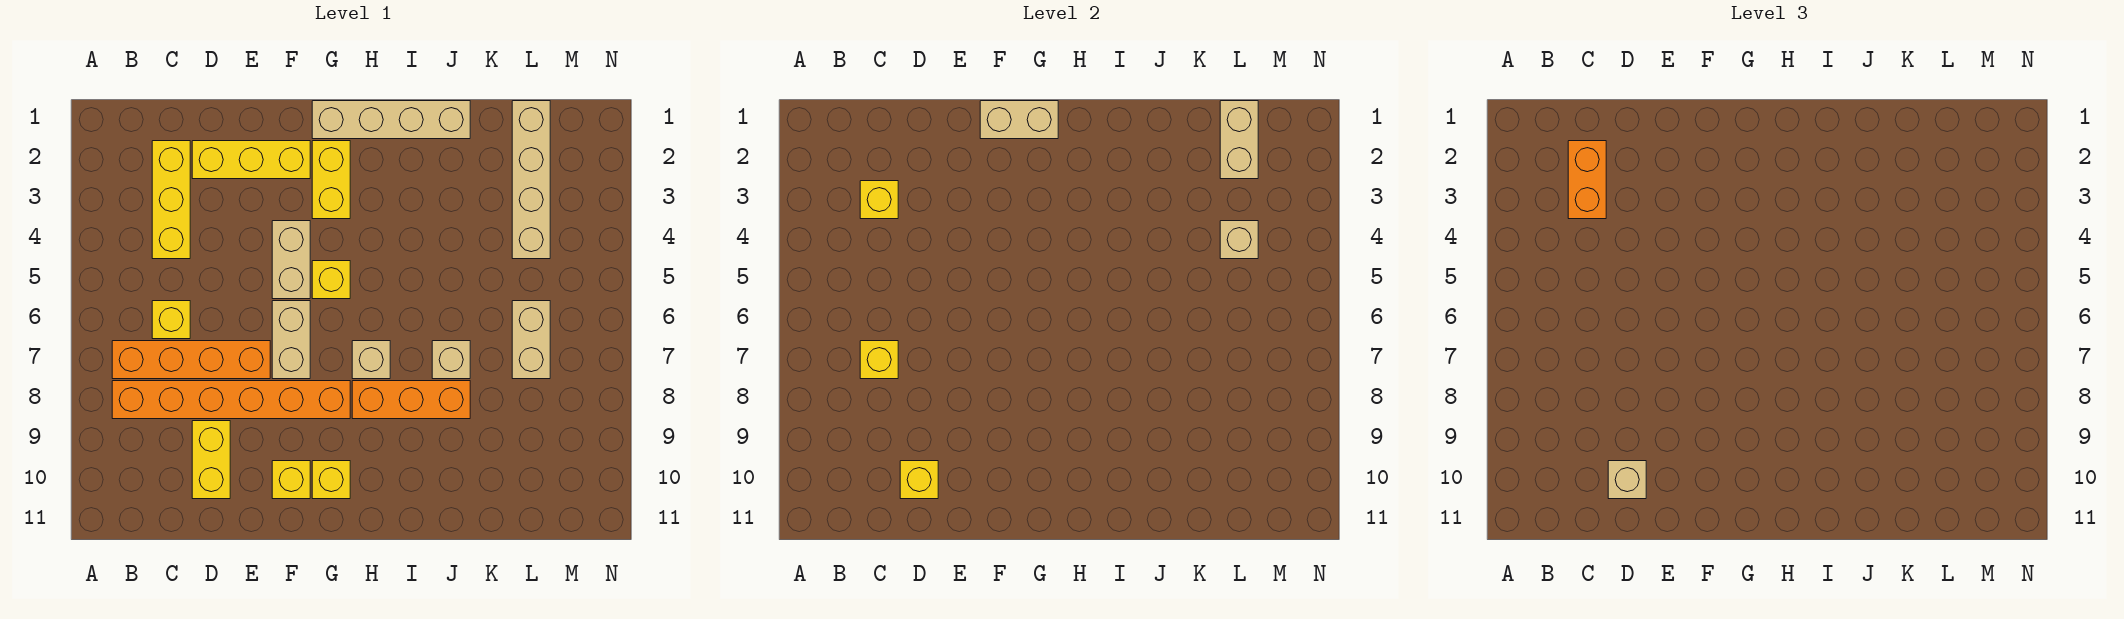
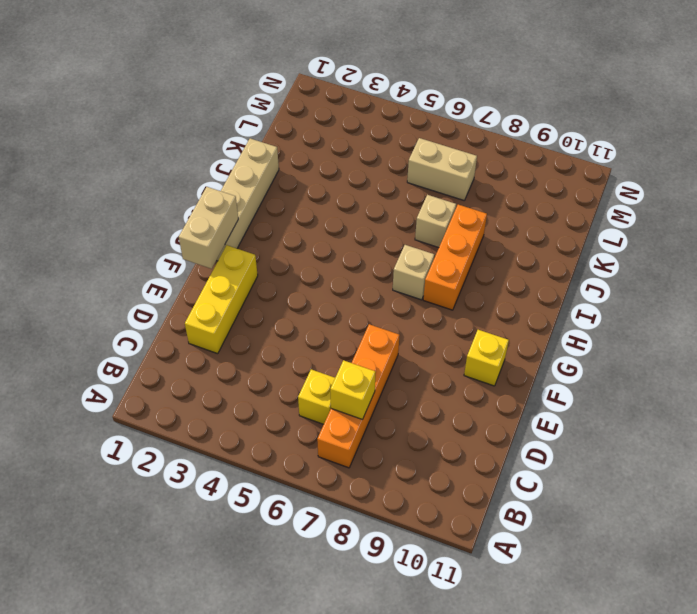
none -> orange 1x6 brick [112,381,350,419]
none -> yellow 1x3 brick [152,141,190,259]
none -> yellow 1x2 brick [192,421,230,499]

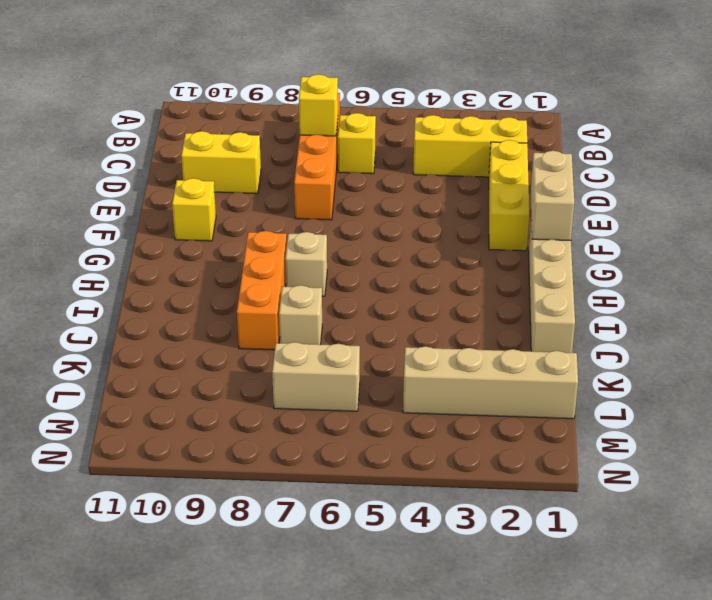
none -> orange 1x6 brick [112,381,350,419]
none -> tan 1x2 brick [272,221,310,299]
none -> tan 1x2 brick [272,301,310,379]

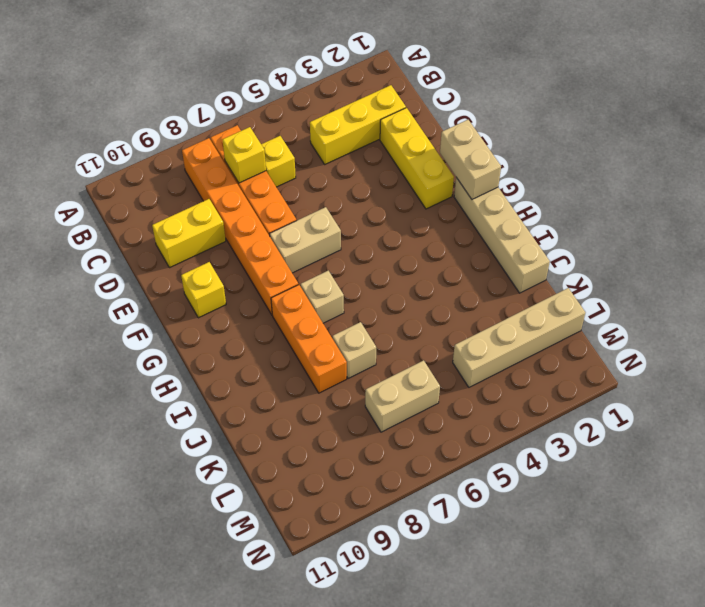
none -> tan 1x2 brick [272,221,310,299]
none -> yellow 1x2 brick [312,141,350,219]
none -> yellow 1x1 brick [312,261,350,299]

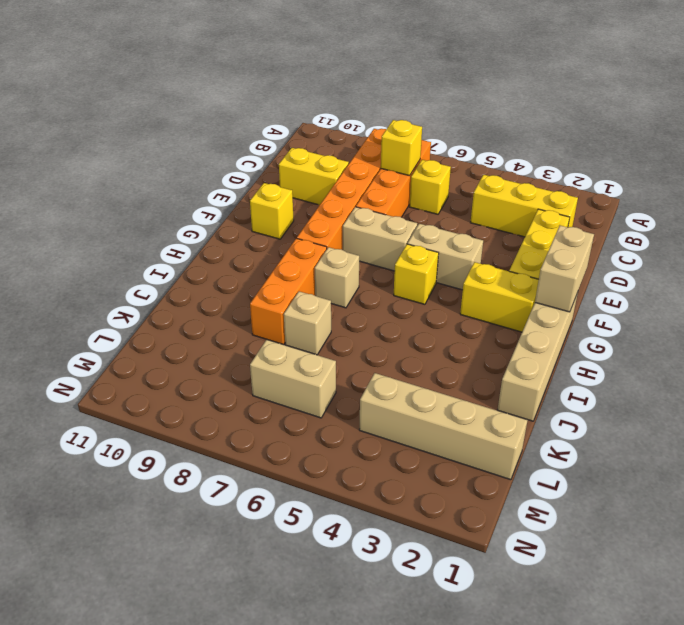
none -> yellow 1x1 brick [312,461,350,499]
none -> yellow 1x1 brick [860,181,898,219]
none -> yellow 1x1 brick [900,461,938,499]

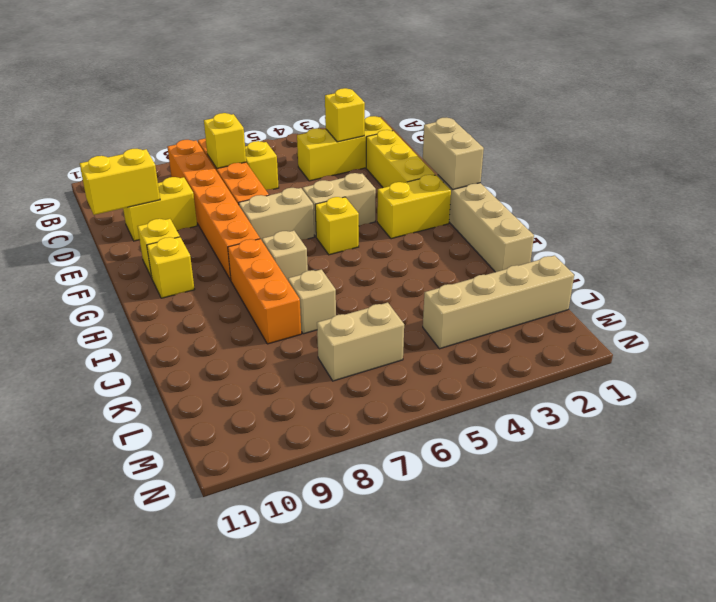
yellow 1x2 brick [80,149,160,215] -> yellow 1x1 brick [900,461,938,499]
none -> tan 1x2 brick [1220,101,1258,179]
none -> tan 1x1 brick [1220,221,1258,259]
none -> orange 1x2 brick [1568,141,1606,219]

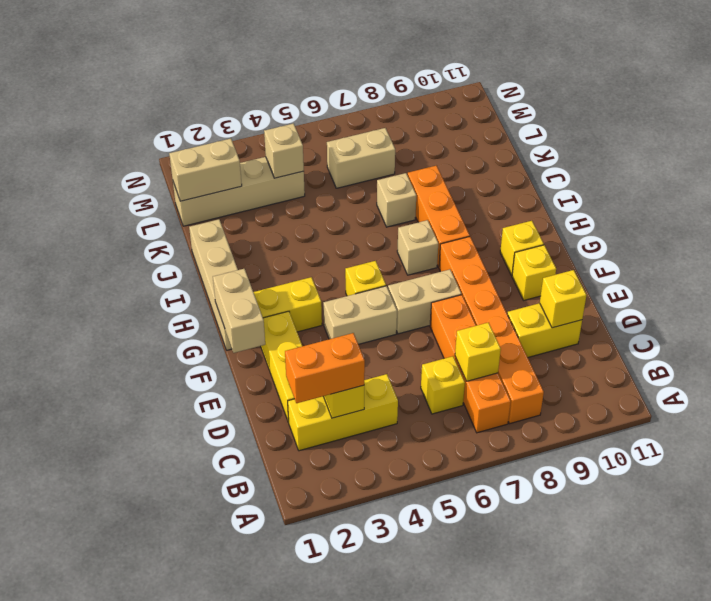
none -> tan 1x1 brick [1608,461,1646,499]

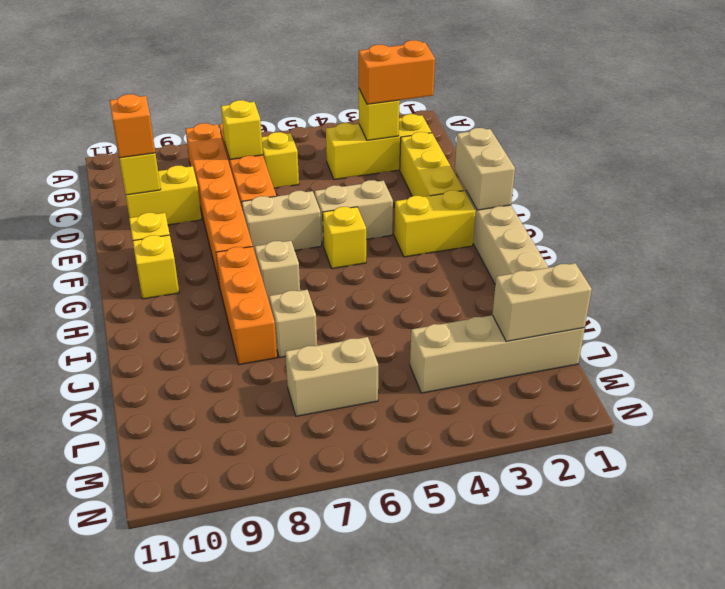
orange 1x1 brick [110,94,155,158] -> tan 1x1 brick [1608,461,1646,499]
none -> tan 1x1 brick [1220,221,1258,259]

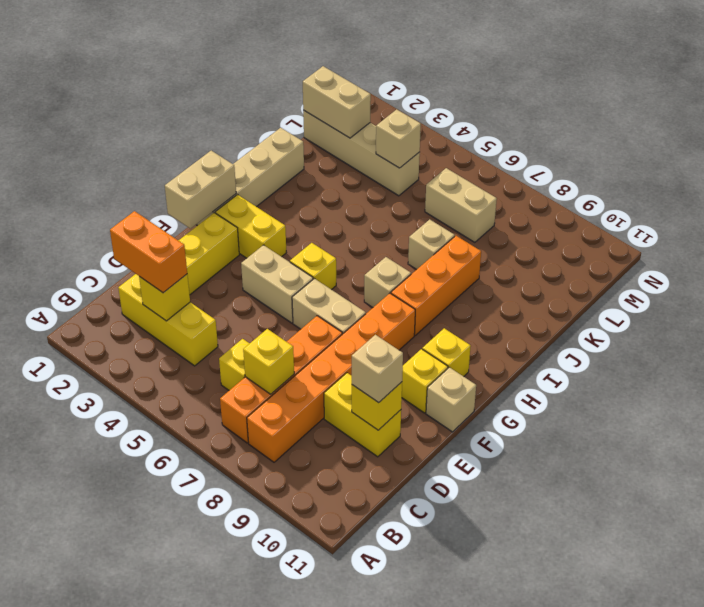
tan 1x1 brick [426,367,476,432] -> none

